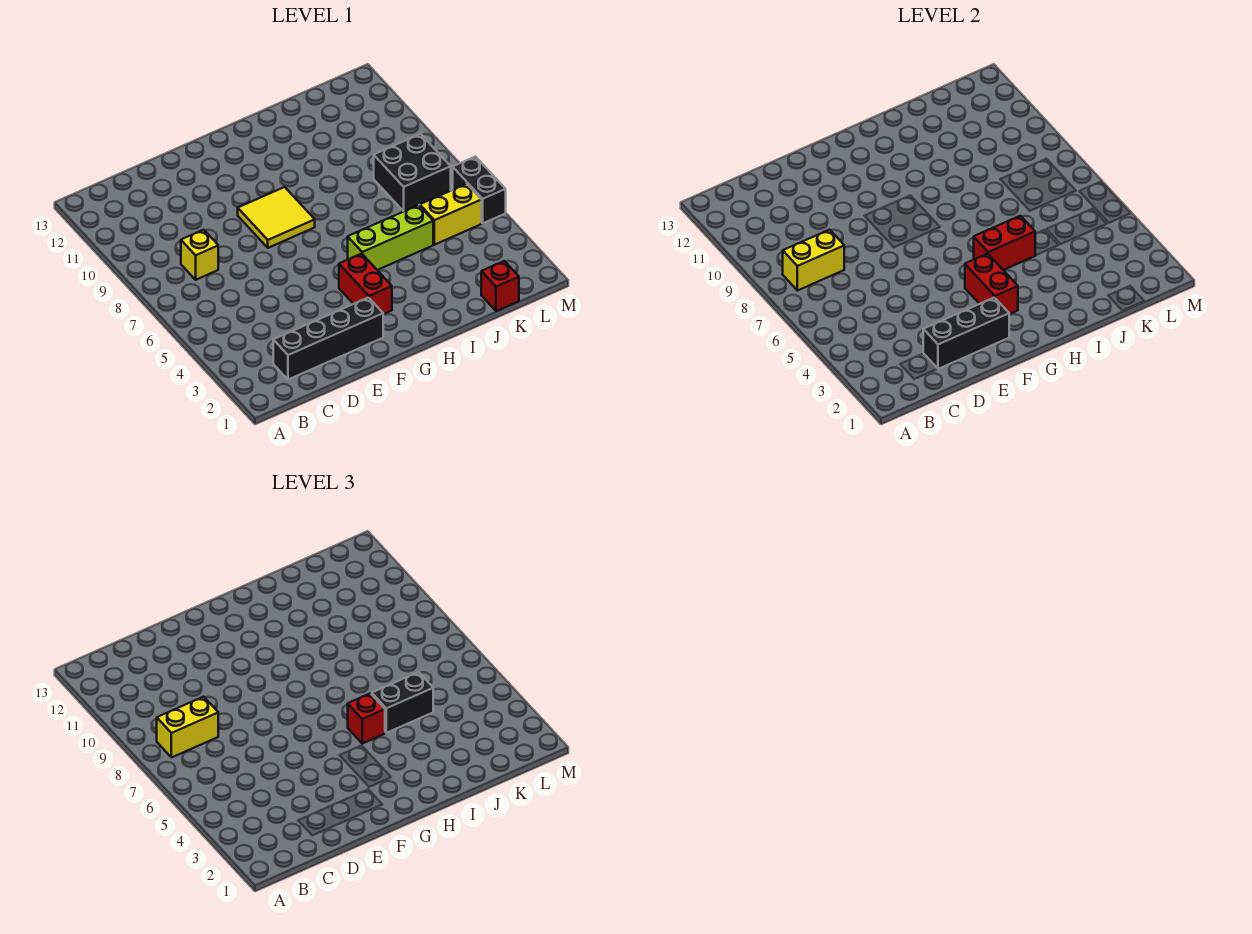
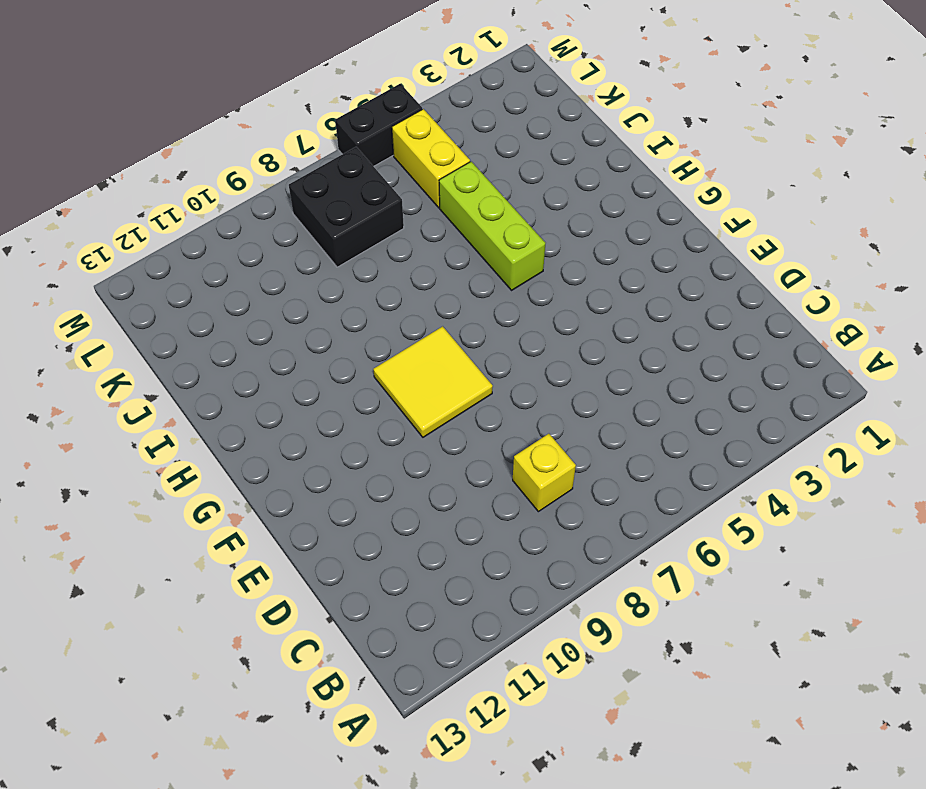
none -> black 1x4 brick [273,298,383,380]
none -> red 1x2 brick [339,254,392,314]
none -> red 1x1 brick [481,261,519,311]

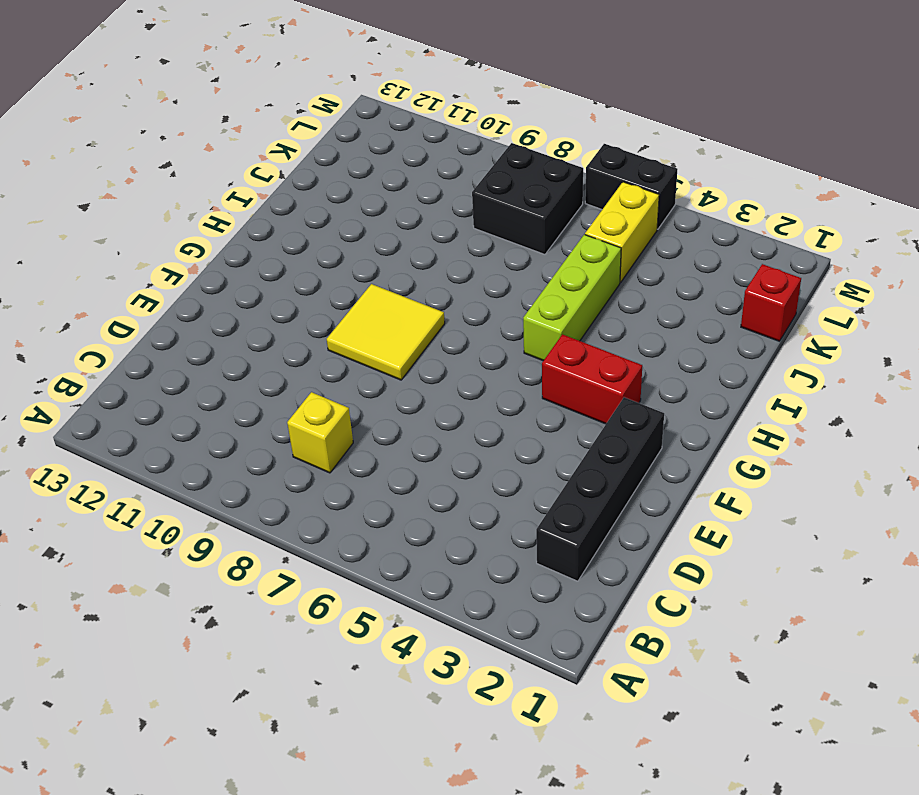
none -> yellow 1x2 brick [783,230,844,291]
none -> black 1x3 brick [923,298,1009,369]
none -> red 1x2 brick [965,254,1018,314]

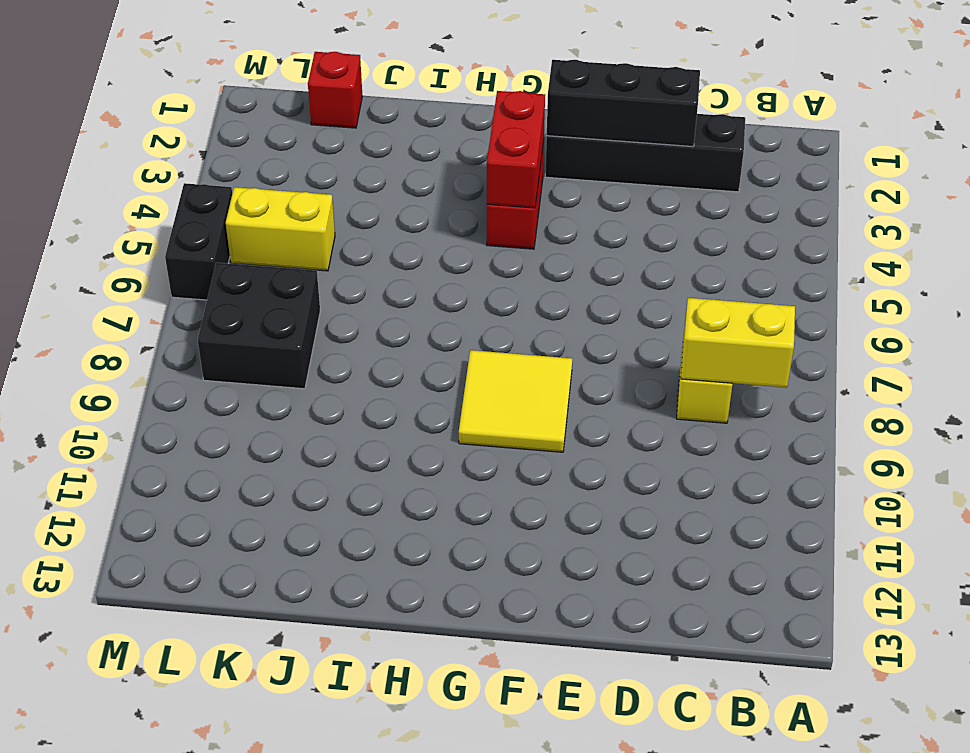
none -> lime 1x3 brick [348,205,433,270]
none -> red 1x2 brick [974,216,1035,270]
none -> yellow 1x2 brick [157,697,218,758]

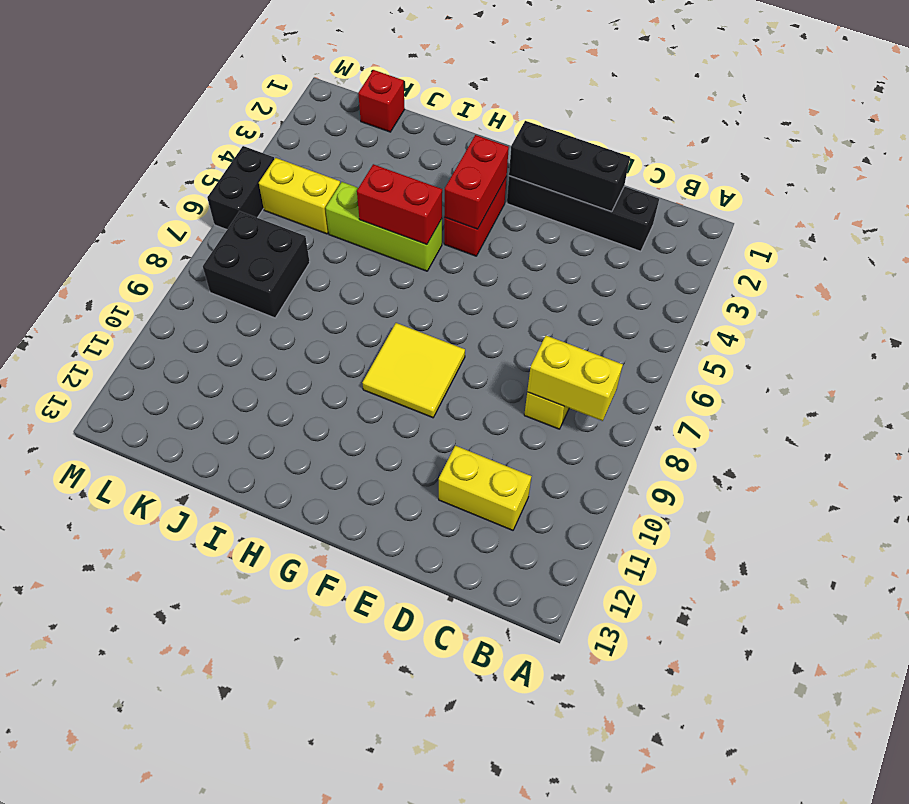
yellow 1x2 brick [439,446,531,530] -> yellow 1x2 brick moved to [157,697,218,758]
none -> red 1x1 brick [348,693,385,743]
none -> black 1x2 brick [372,672,433,733]

